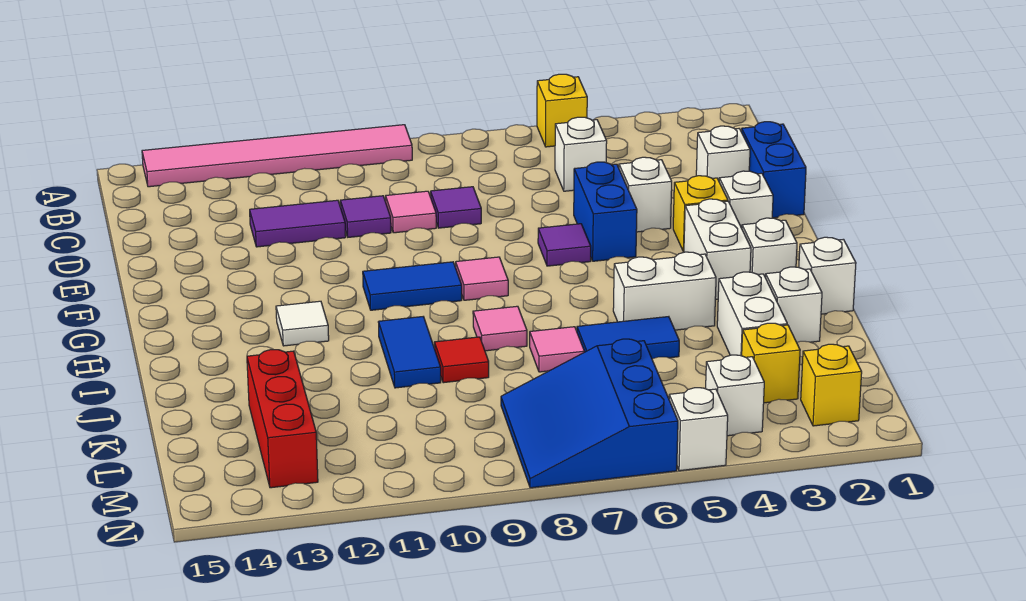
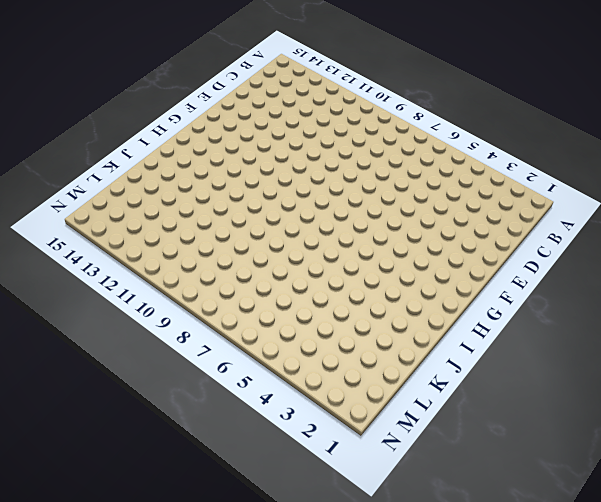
none -> yellow 1x1 brick [537,74,587,147]
none -> pink 1x6 tile [142,125,412,187]
none -> white 1x1 brick [555,117,607,191]
none -> blue 1x2 brick [741,122,806,218]

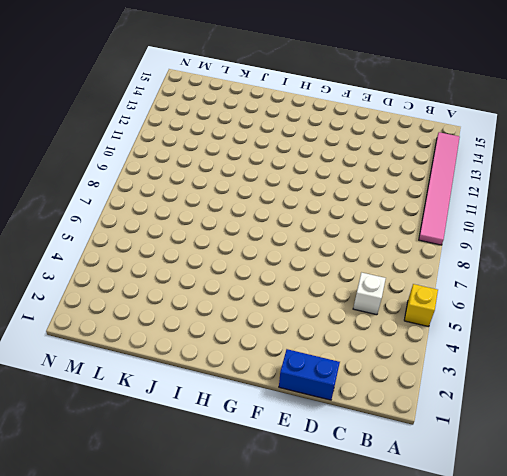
none -> white 1x1 brick [696,126,750,181]
none -> purple 1x1 tile [431,187,481,228]
none -> pink 1x1 tile [386,191,436,233]
none -> purple 1x1 tile [340,196,391,237]

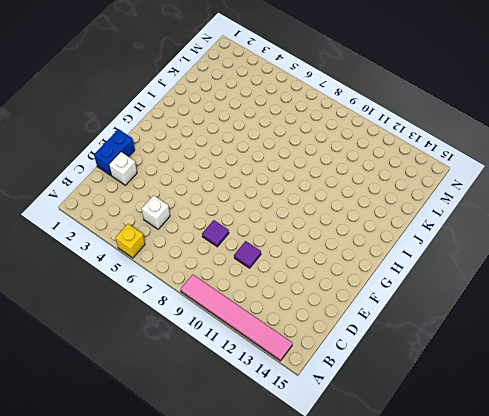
none -> pink 1x1 tile [386,191,436,233]
none -> purple 1x2 tile [250,200,346,247]
none -> white 1x1 brick [619,157,672,232]
none -> blue 1x2 brick [574,162,637,261]

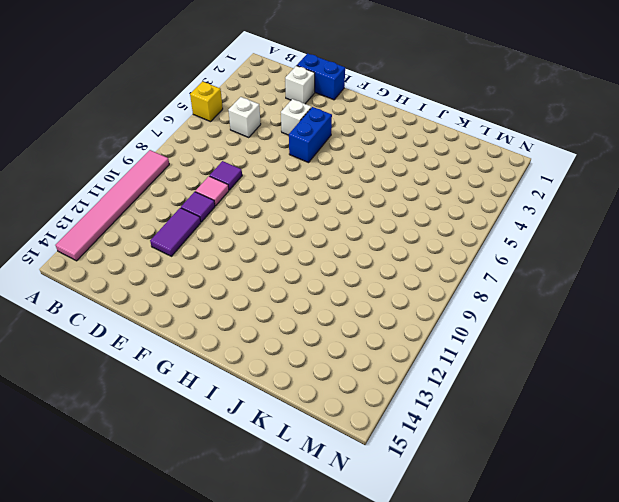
blue 1x2 brick [289,107,332,163] -> blue 1x2 brick turned to [574,162,637,261]
none -> white 1x1 brick [719,171,773,228]
none -> yellow 1x1 brick [673,176,728,252]
none -> purple 1x1 tile [538,224,591,266]
none -> white 1x2 brick [684,199,751,299]

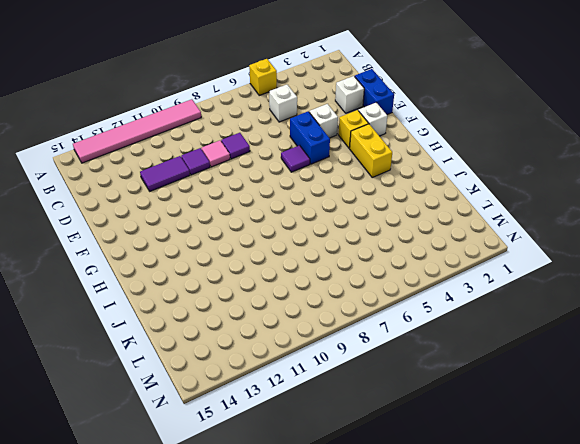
yellow 1x2 brick [350,124,392,177] -> white 1x2 brick [684,199,751,299]
none -> pink 1x1 tile [456,257,508,300]
none -> blue 1x2 tile [363,262,462,310]
none -> white 1x1 brick [742,218,797,278]
none -> white 1x1 tile [276,301,329,346]

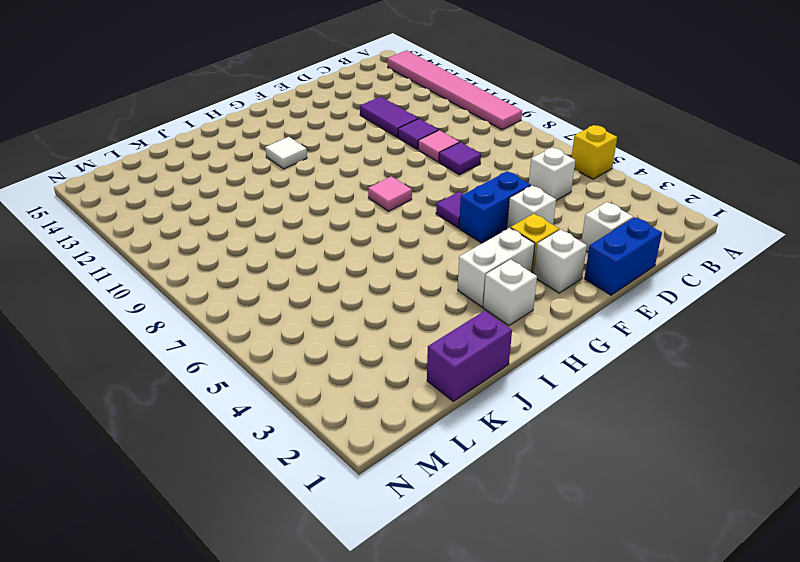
purple 1x2 brick [427,311,512,401] -> none
none -> blue 1x2 tile [363,262,462,310]
none -> white 1x1 brick [799,237,856,314]
none -> white 1x2 brick [613,252,716,330]
none -> pink 1x1 tile [473,306,527,351]

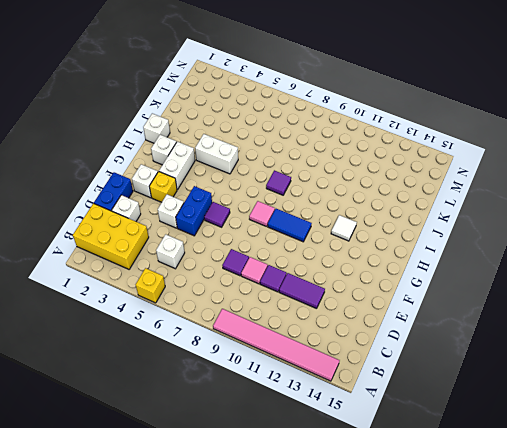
yellow 2x3 brick [73,203,149,269] -> none
purple 1x1 tile [266,170,291,195] -> pink 1x1 tile [473,306,527,351]
none -> blue 1x2 tile [378,317,441,388]
none -> white 1x1 brick [766,267,822,342]
none -> white 1x2 brick [717,272,787,356]
none -> blue 1x2 tile [577,317,679,359]

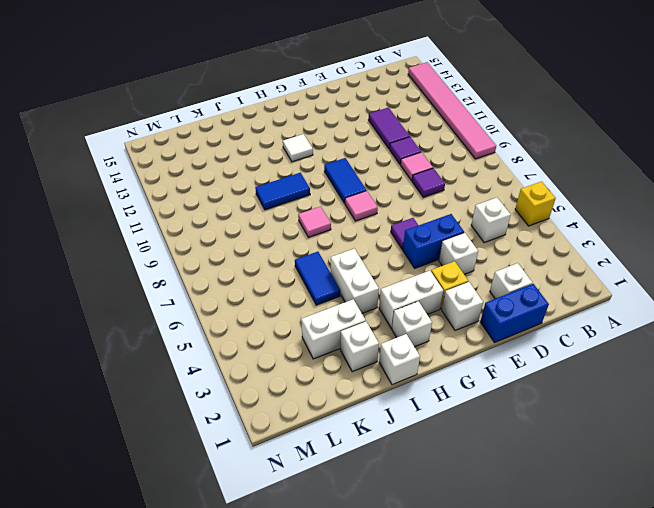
none -> pink 1x1 tile [530,327,584,372]
none -> red 1x1 tile [435,337,489,383]
none -> red 1x3 brick [247,350,318,488]
none -> yellow 1x1 brick [742,323,800,403]

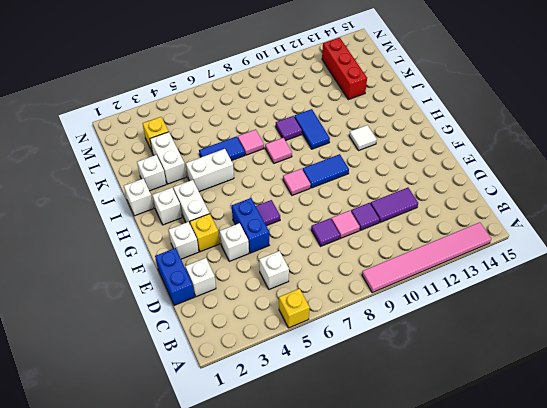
purple 1x1 tile [276,116,302,141] -> red 1x1 tile [435,337,489,383]
none -> blue 3x3 slope [501,339,678,488]
none -> yellow 1x1 brick [801,344,862,426]
none -> white 1x1 brick [706,355,764,436]
none -> white 1x1 brick [669,388,728,471]

